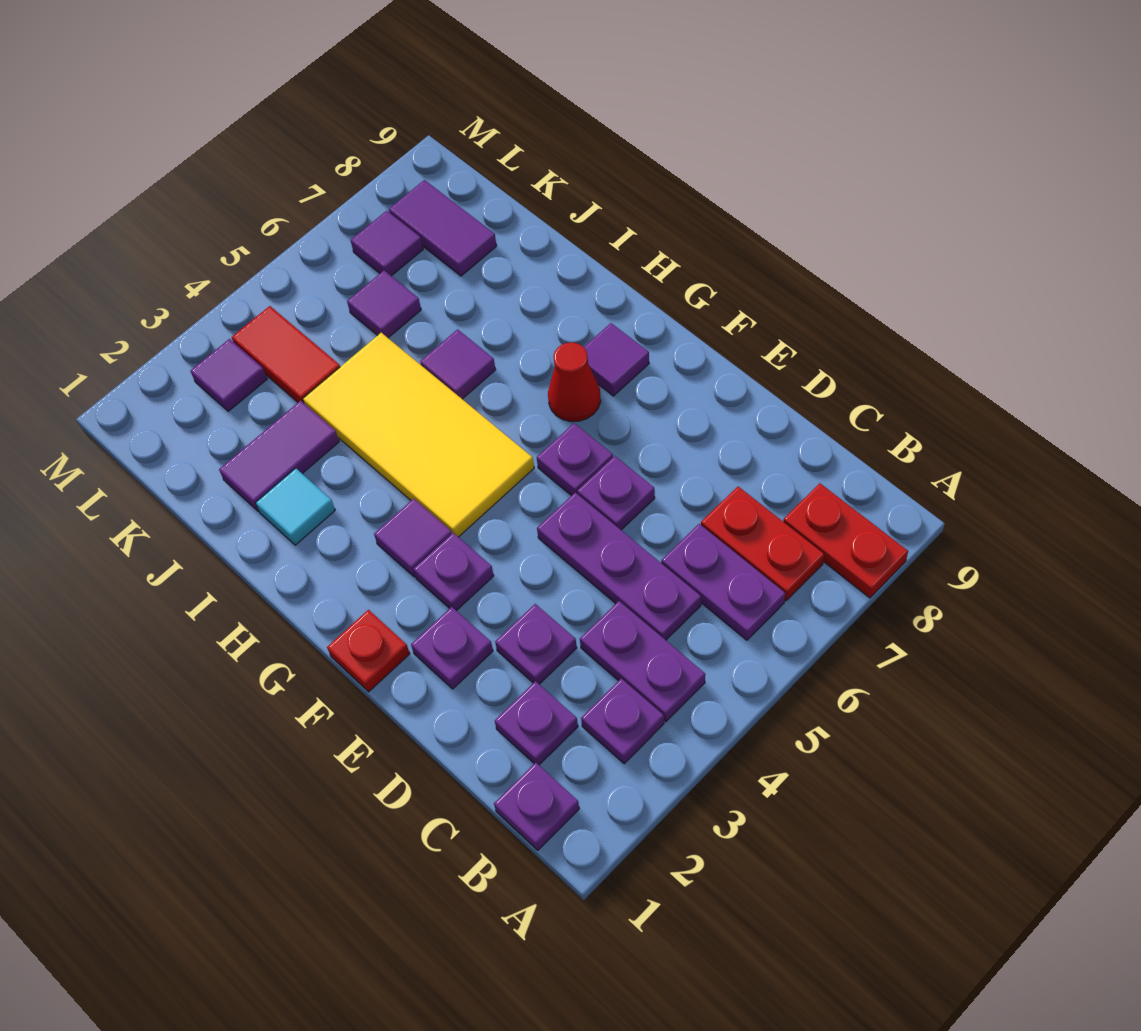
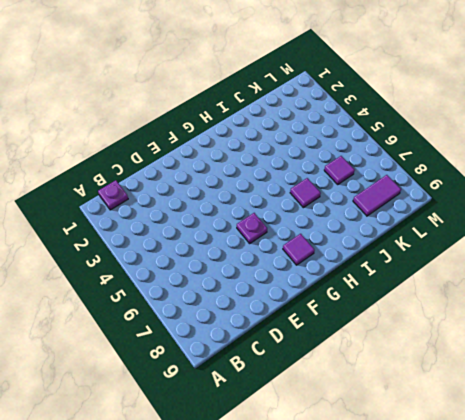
none -> red 1x2 plate [783,483,908,598]
none -> purple 1x1 plate [581,678,664,764]
none -> purple 1x2 plate [580,601,705,722]

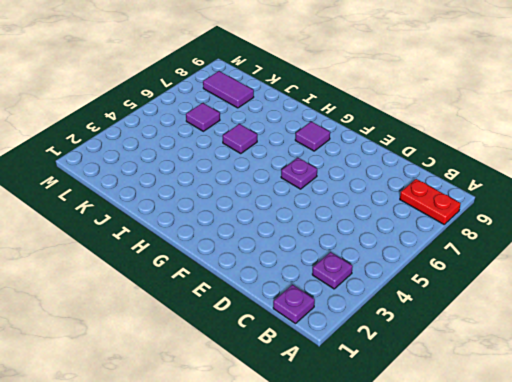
none -> purple 1x2 plate [580,601,705,722]
none -> purple 1x2 plate [661,524,785,640]
none -> red 1x2 plate [701,487,824,601]

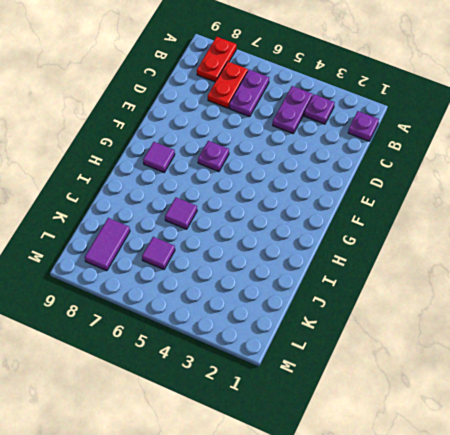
none -> purple 1x1 plate [495,681,578,765]
none -> purple 1x3 plate [537,492,701,640]
none -> purple 1x1 plate [495,604,577,684]

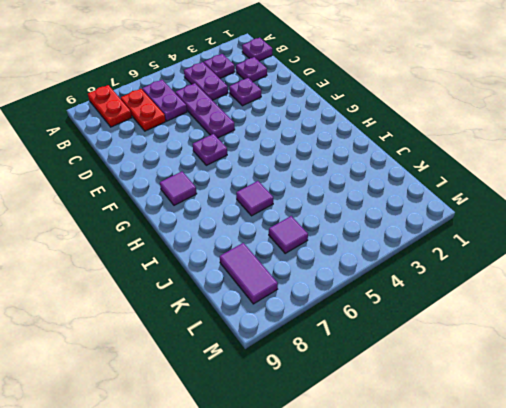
none -> purple 1x1 plate [411,607,493,689]
none -> purple 1x1 plate [577,456,655,530]
none -> red 1x1 plate [327,610,410,692]

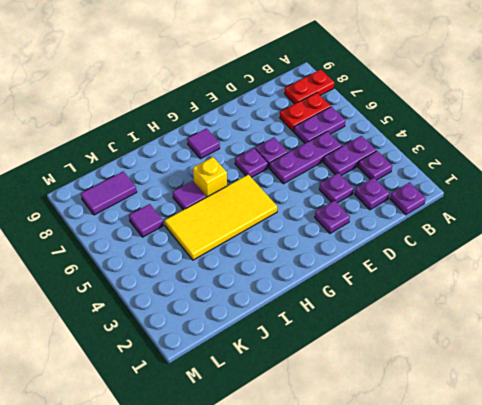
yellow 1x1 brick [193,157,227,197] -> none
none -> red 1x1 plate [327,610,410,692]
none -> purple 1x1 plate [414,533,494,611]
none -> purple 1x1 tile [374,499,452,577]

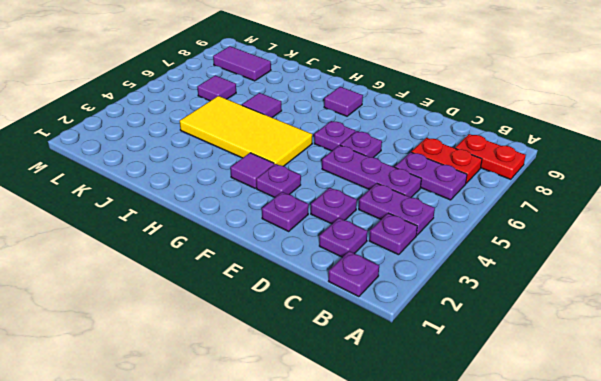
none -> red 1x1 plate [327,610,410,692]
none -> red 1x1 cone [548,343,601,422]
none -> cyan 1x1 tile [256,468,335,545]

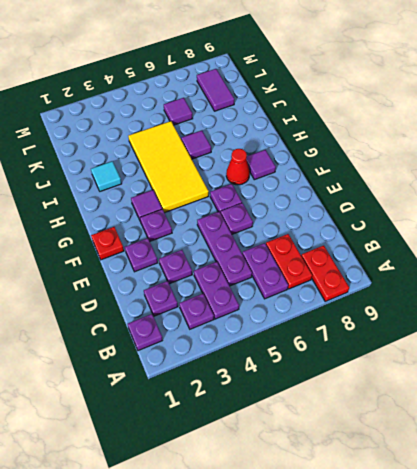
none -> purple 1x2 tile [219,401,339,511]
none -> red 1x2 tile [232,306,340,403]
none -> purple 1x1 tile [191,339,267,411]

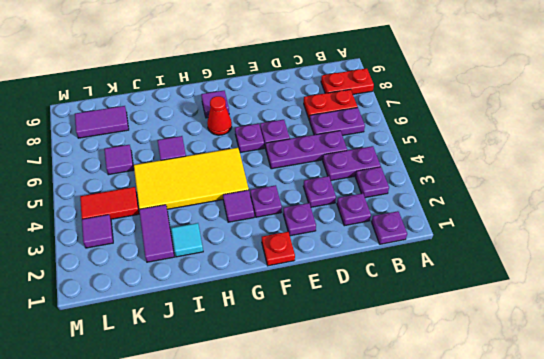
none -> purple 1x1 tile [351,211,423,276]

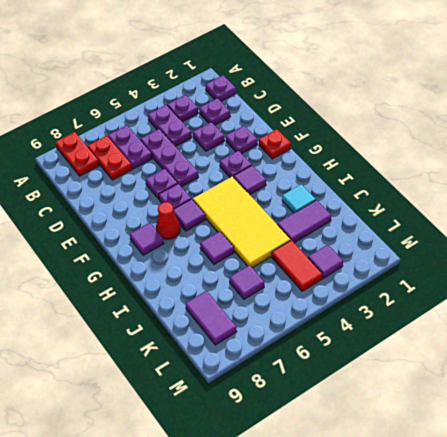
purple 1x1 tile [173,199,206,231] -> purple 1x1 tile moved to [351,211,423,276]

